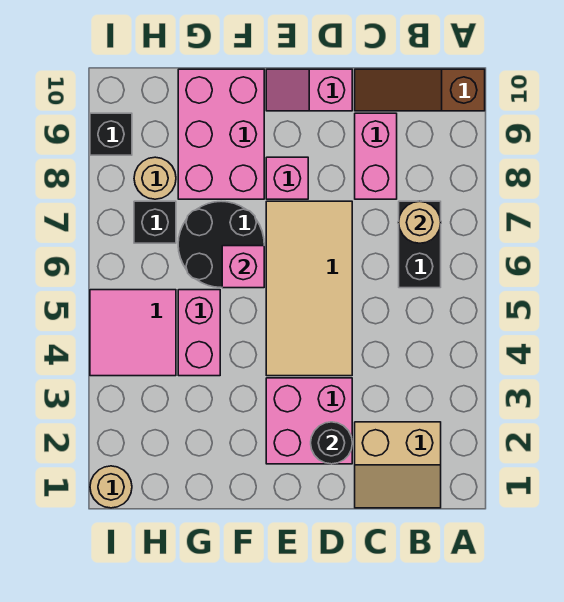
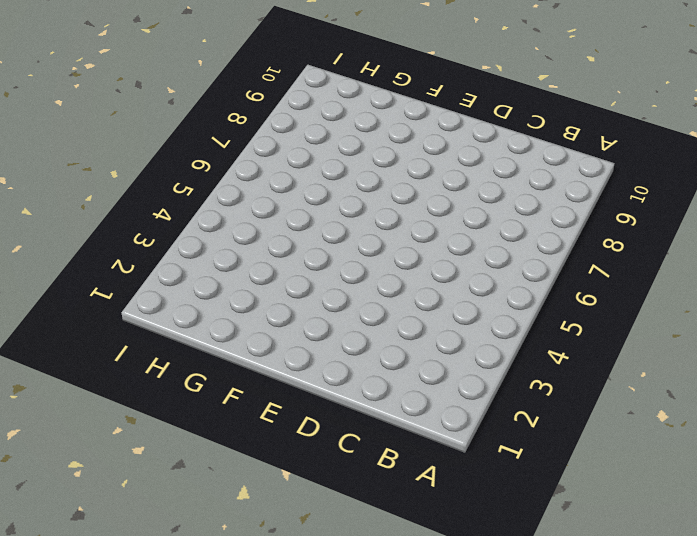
none -> brown 1x3 slope [355,69,485,111]
none -> tan 2x2 slope [355,422,441,508]
none -> black 1x2 brick [399,201,441,288]

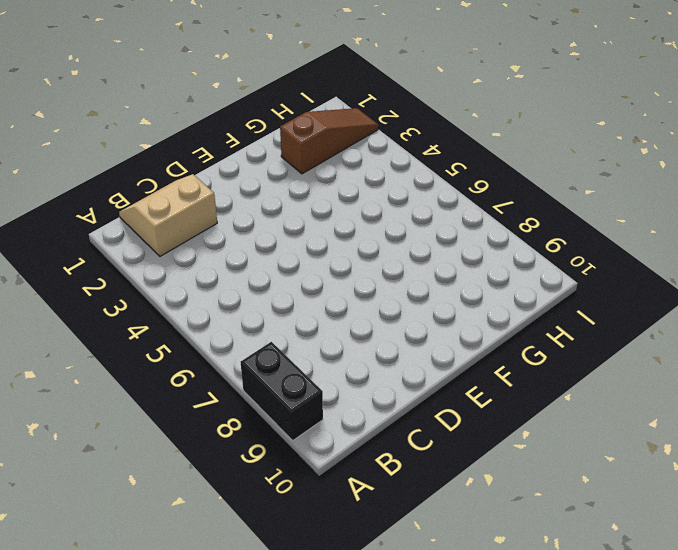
black 1x2 brick [241,342,323,440] -> black 1x2 brick moved to [399,201,441,288]
brown 1x3 slope [280,108,378,174] -> brown 1x3 slope moved to [355,69,485,111]
none -> pink 1x2 brick [355,113,397,199]
none -> pink 2x2 brick [266,378,352,464]
none -> tan 2x4 tile [266,201,352,376]

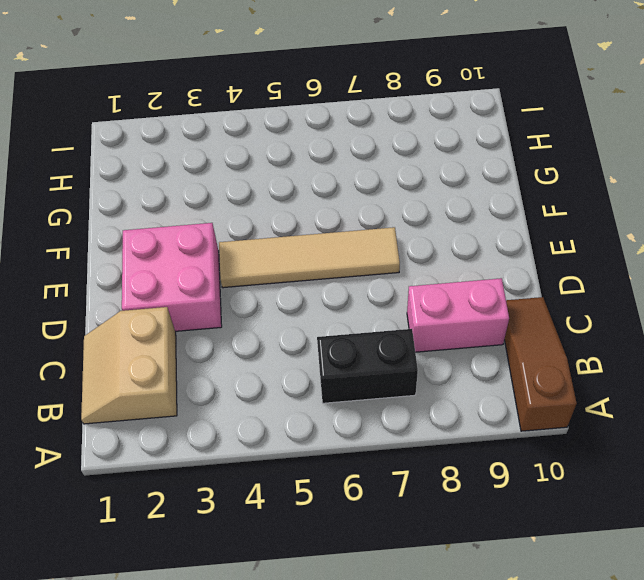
tan 1x4 tile [219,227,400,288] -> tan 2x4 tile [266,201,352,376]
none -> pink 1x2 slope [266,69,352,111]
none -> pink 1x1 brick [266,157,308,199]
none -> black 2x2 round brick [178,201,264,288]

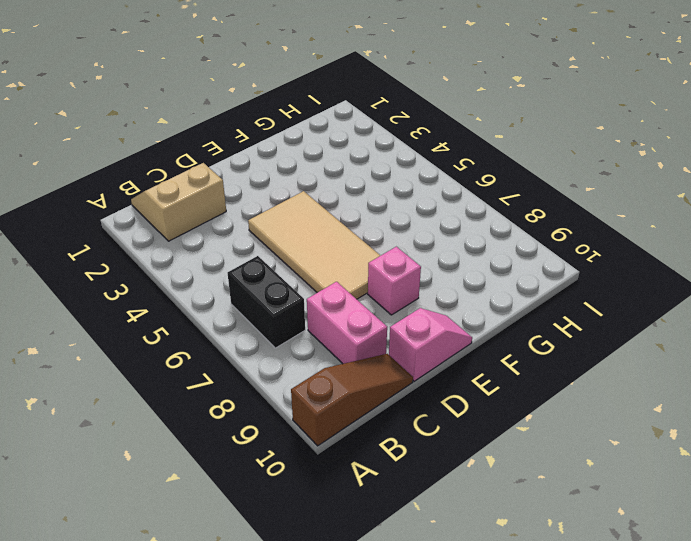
none -> pink 2x2 brick [266,378,352,464]
none -> black 2x2 round brick [178,201,264,288]
none -> pink 2x3 brick [178,69,264,199]

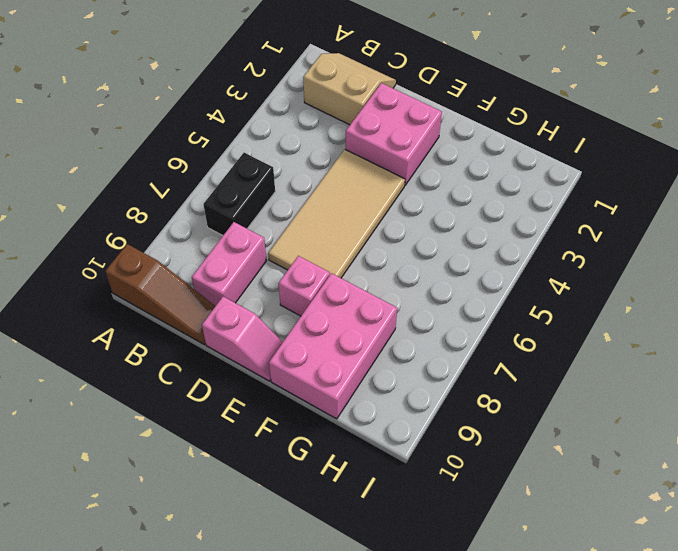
none -> black 2x2 round brick [178,201,264,288]
none -> pink 1x2 brick [178,290,220,376]
none -> pink 2x2 tile [90,290,176,376]

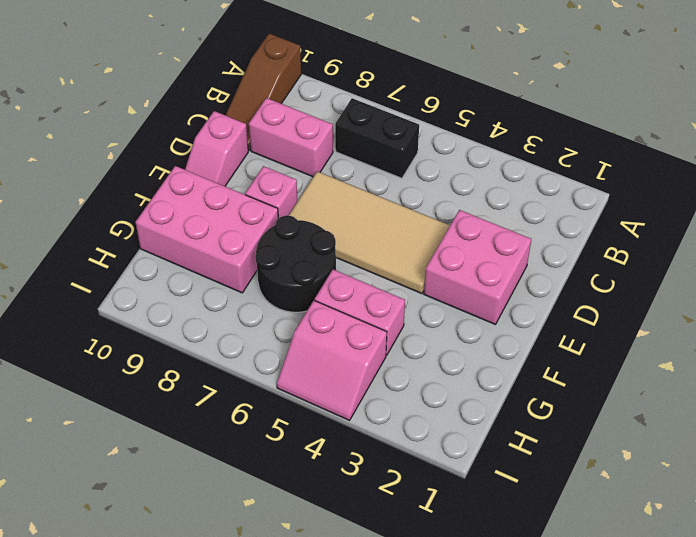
pink 2x2 slope [277,300,387,420] -> pink 2x2 tile [90,290,176,376]
none -> tan 2x2 slope [355,422,441,508]
none -> black 1x1 brick [134,201,176,243]
none -> tan 1x1 round brick [134,157,176,199]

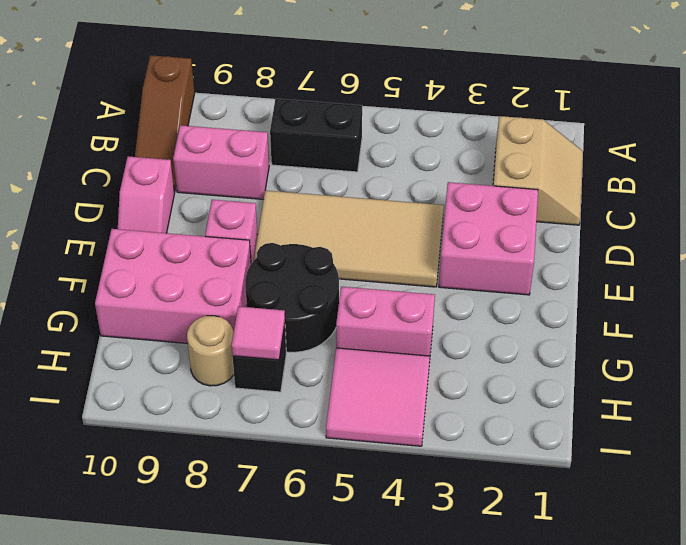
pink 1x1 tile [232,306,285,360] -> none
none -> tan 1x1 round brick [90,466,132,508]
none -> black 1x1 brick [90,113,132,155]
none -> tan 1x1 round brick [399,201,441,243]

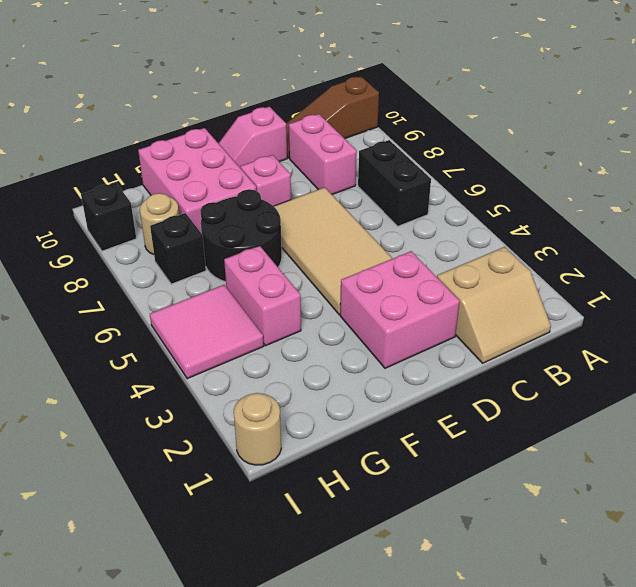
none -> tan 1x1 round brick [399,201,441,243]
none -> black 1x1 round brick [311,422,352,464]
none -> pink 1x1 brick [222,246,264,288]

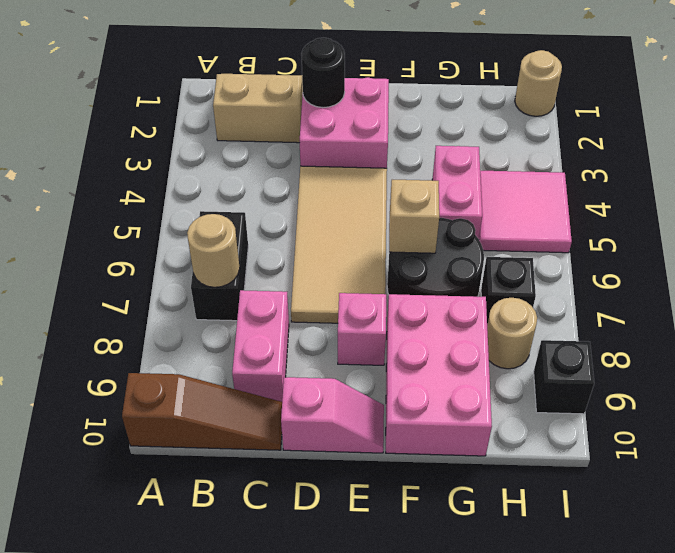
tan 1x1 brick [389,180,439,253] -> pink 1x1 brick [222,246,264,288]

